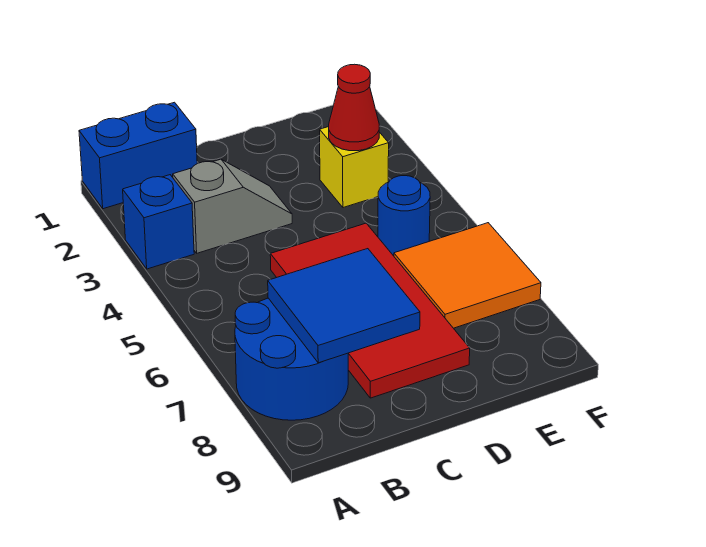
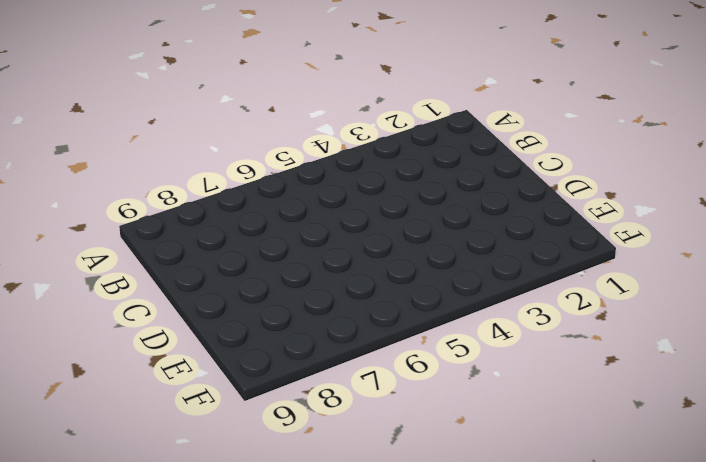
none -> blue 1x2 brick [79,102,197,209]
none -> blue 1x1 brick [123,175,194,269]

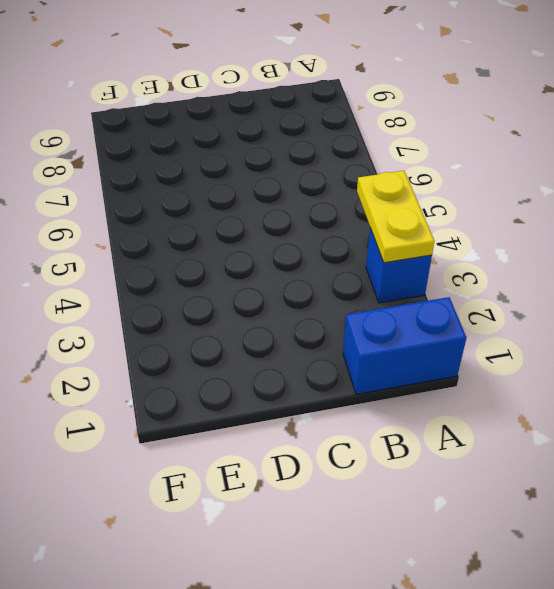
yellow 1x2 plate [357,171,435,263] -> none
none -> blue 2x2 round brick [235,298,348,420]
none -> grey 1x2 slope [173,159,292,253]

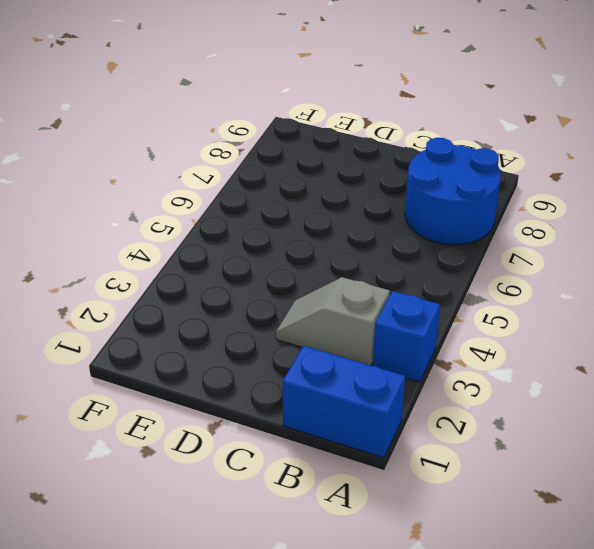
none -> red 2x4 tile [270,223,470,398]
none -> yellow 1x1 brick [320,127,389,208]

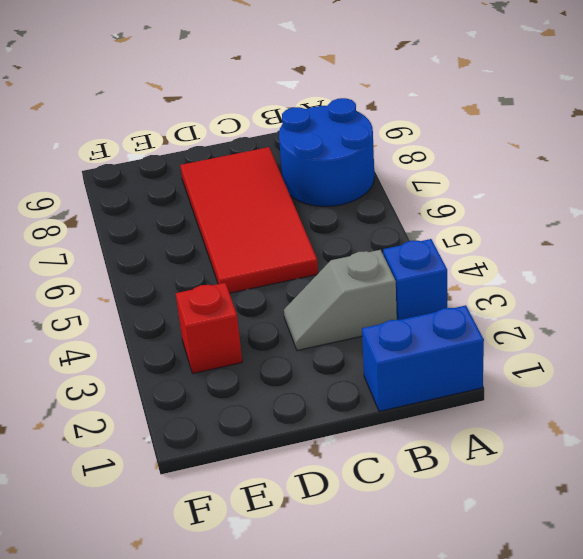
red 1x1 brick [176,283,242,373] -> yellow 1x1 brick [320,127,389,208]
none -> blue 1x1 round brick [378,176,430,256]
none -> orange 2x2 tile [394,223,541,328]

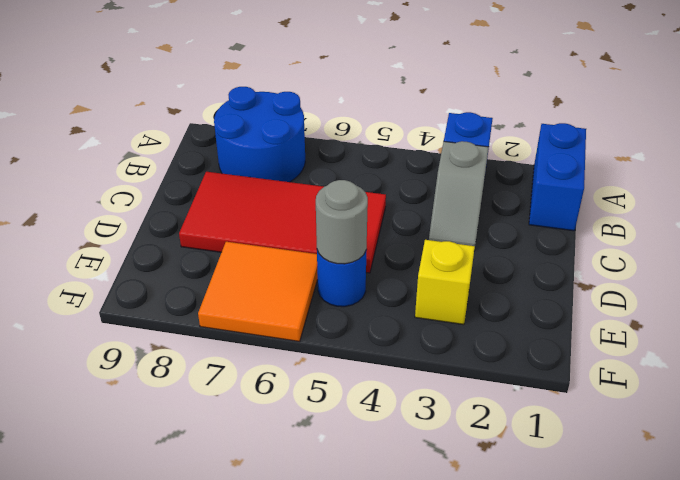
grey 1x1 round brick [316,180,368,264] -> none
none -> blue 2x2 tile [268,249,420,363]
none -> red 1x1 cone [329,64,379,151]

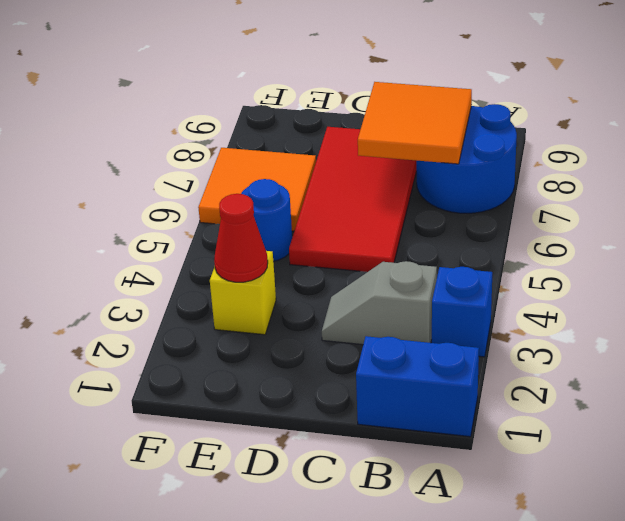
orange 2x2 tile [358,82,472,164] -> blue 2x2 tile [268,249,420,363]

